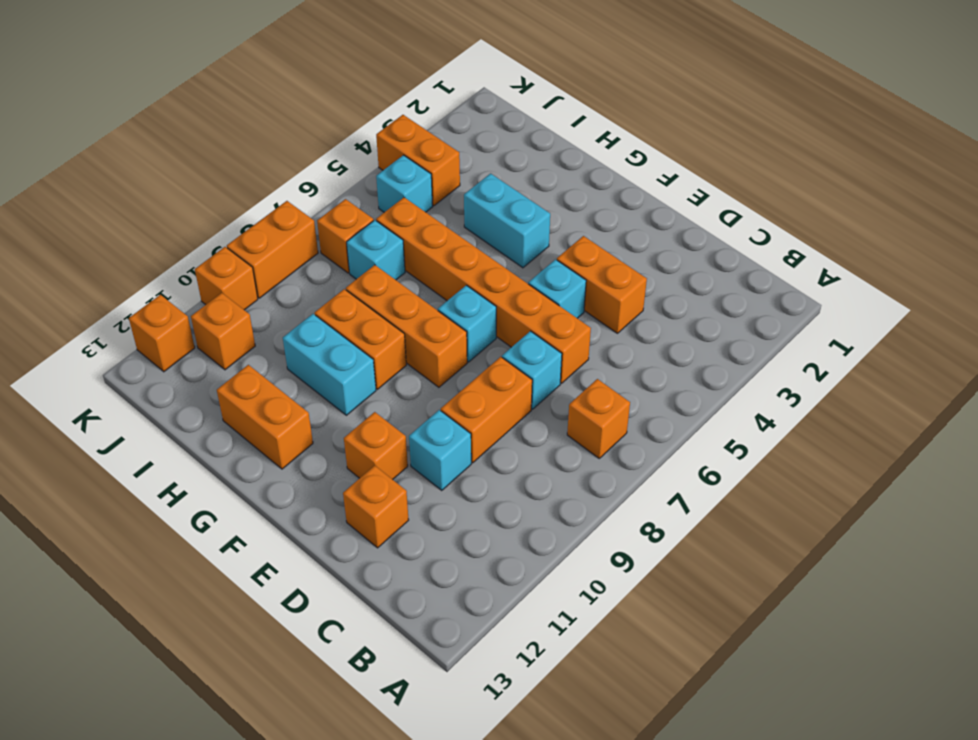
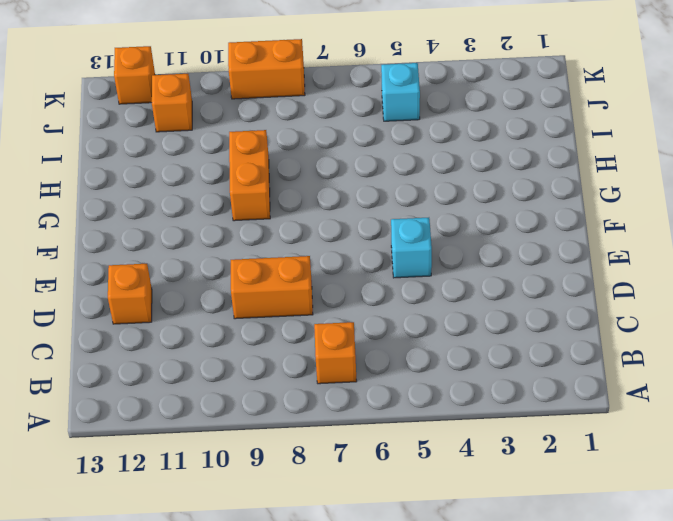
none -> orange 1x2 brick [557,236,647,333]
none -> orange 1x6 brick [376,197,591,383]
none -> cyan 1x1 brick [502,331,562,409]

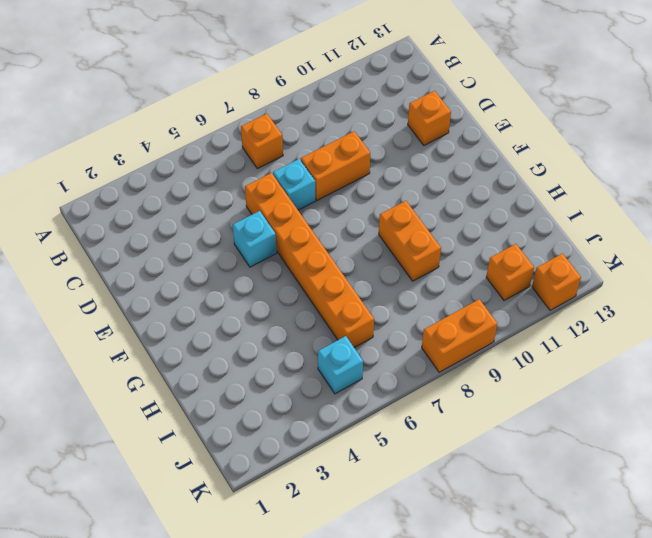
none -> orange 1x2 brick [557,236,647,333]
none -> cyan 1x1 brick [409,410,471,490]
none -> orange 1x1 brick [344,412,408,480]

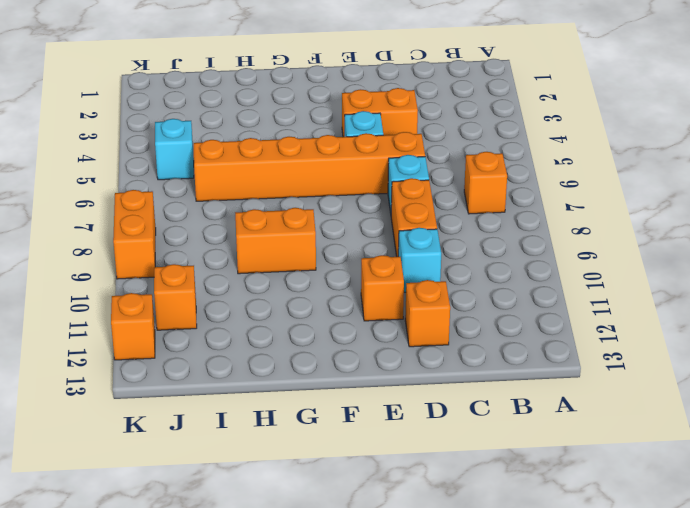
none -> cyan 1x1 brick [438,285,496,362]
none -> orange 1x3 brick [346,265,467,387]
none -> cyan 1x2 brick [464,174,550,268]

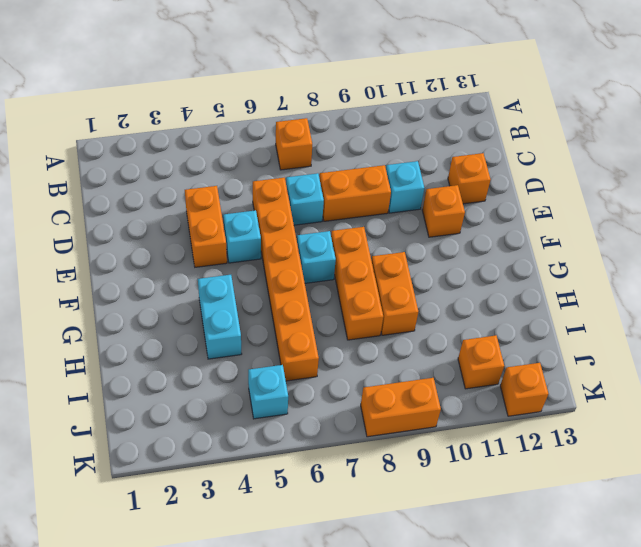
none -> cyan 1x2 brick [283,314,376,415]
none -> orange 1x2 brick [217,365,313,469]
none -> cyan 1x1 brick [346,220,405,280]

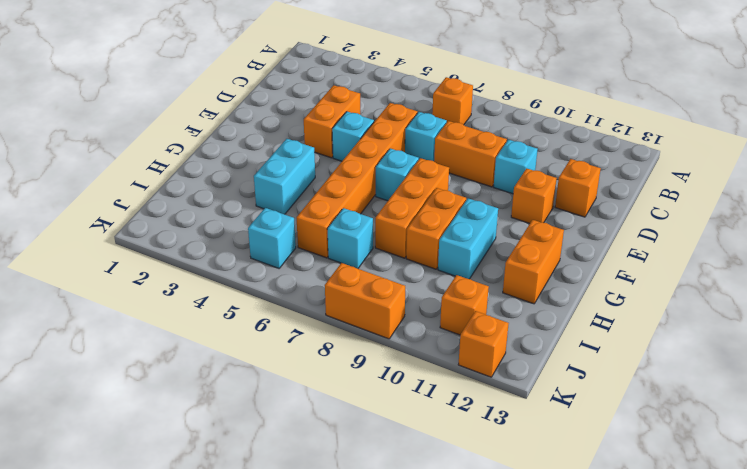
none -> orange 1x2 brick [376,115,460,206]
none -> orange 1x1 brick [317,199,374,273]
none -> orange 1x1 brick [195,247,258,310]

